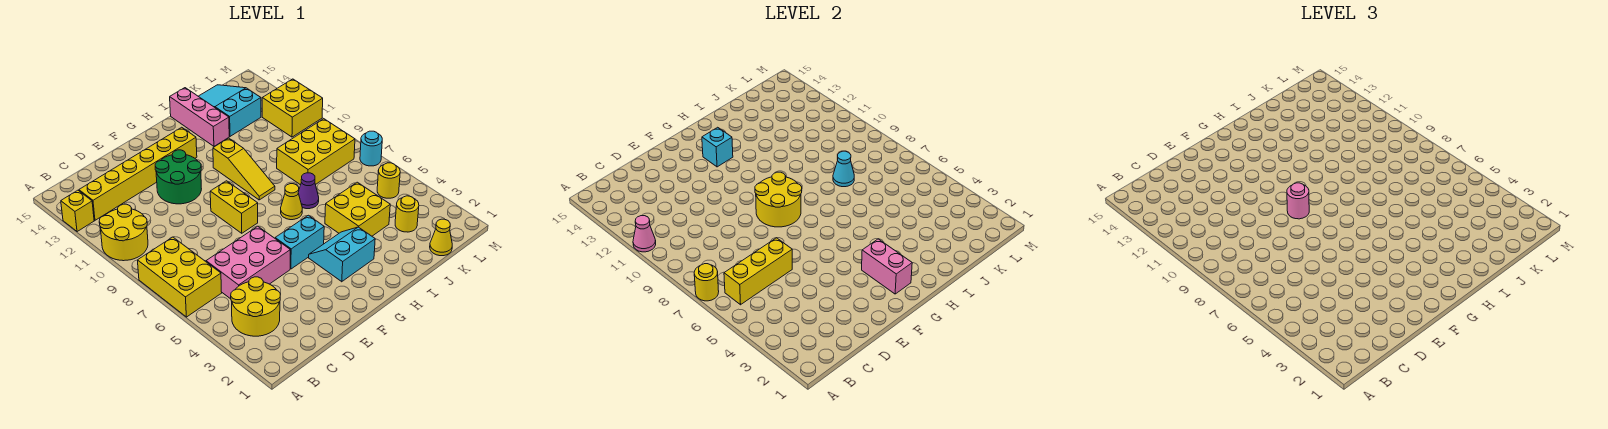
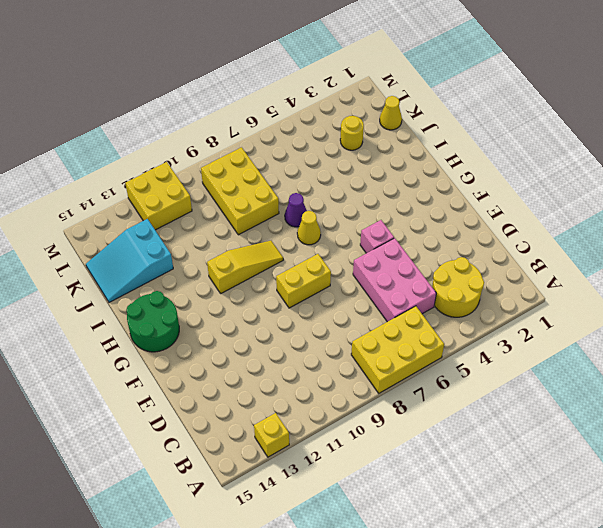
pink 1x1 brick [360,220,394,253] -> cyan 1x2 brick [275,215,324,269]
green 2x2 round brick [126,291,179,352] -> green 2x2 round brick moved to [155,150,201,204]
none -> yellow 2x2 round brick [99,204,148,261]
none -> yellow 1x6 brick [79,127,197,220]
none -> cyan 2x2 slope [309,227,375,282]
none -> yellow 2x2 brick [325,182,390,236]

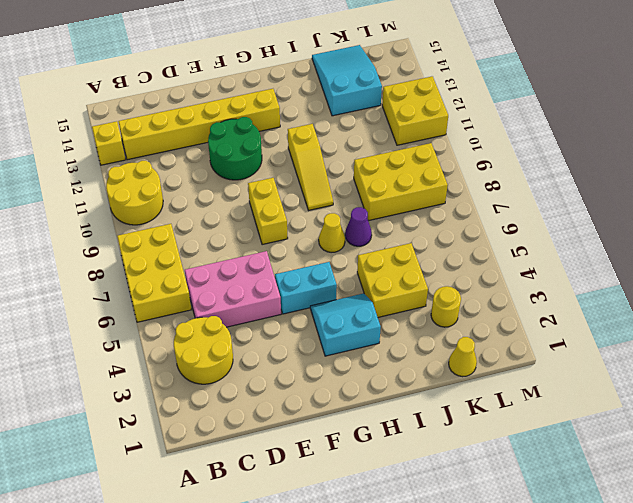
none -> pink 1x3 brick [170,88,229,146]
none -> yellow 1x1 round brick [377,163,400,198]
none -> cyan 1x1 round brick [360,131,382,166]
none -> yellow 1x1 round brick [694,264,719,301]

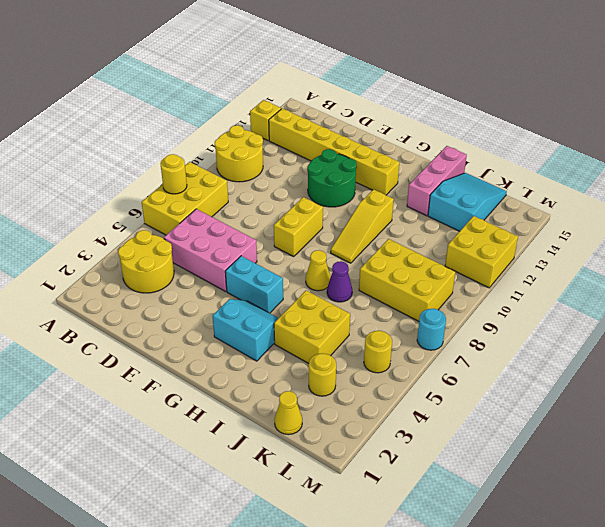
none -> pink 1x1 cone [633,216,656,252]
none -> yellow 1x3 brick [724,238,792,305]
none -> yellow 2x2 round brick [755,172,802,227]
none -> pink 1x2 brick [862,239,912,294]

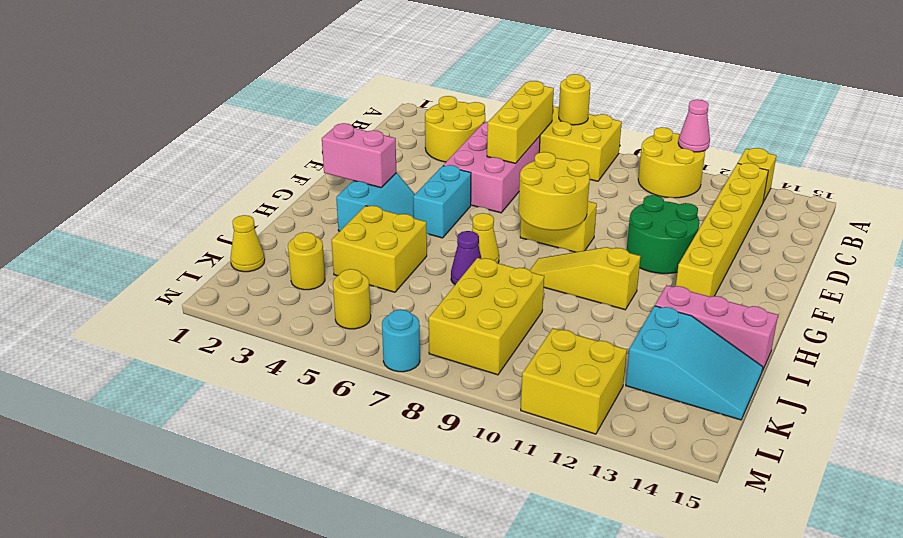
none -> cyan 1x1 brick [702,127,733,167]
none -> cyan 1x1 cone [833,151,854,187]
none -> pink 1x1 round brick [1287,183,1309,219]

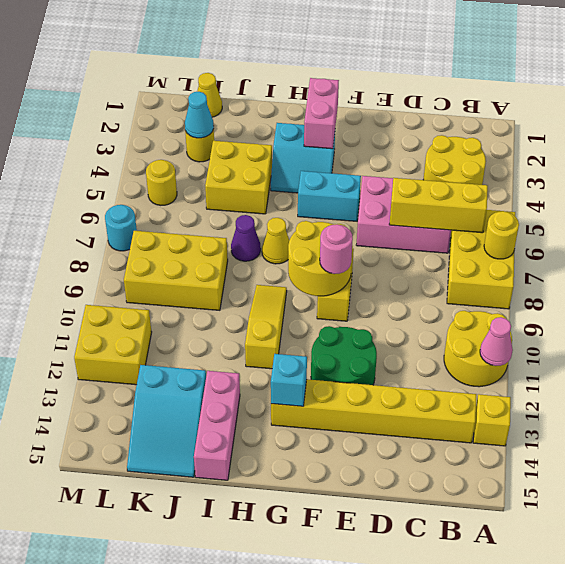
cyan 1x1 cone [185,92,214,138] -> cyan 1x1 cone moved to [833,151,854,187]

